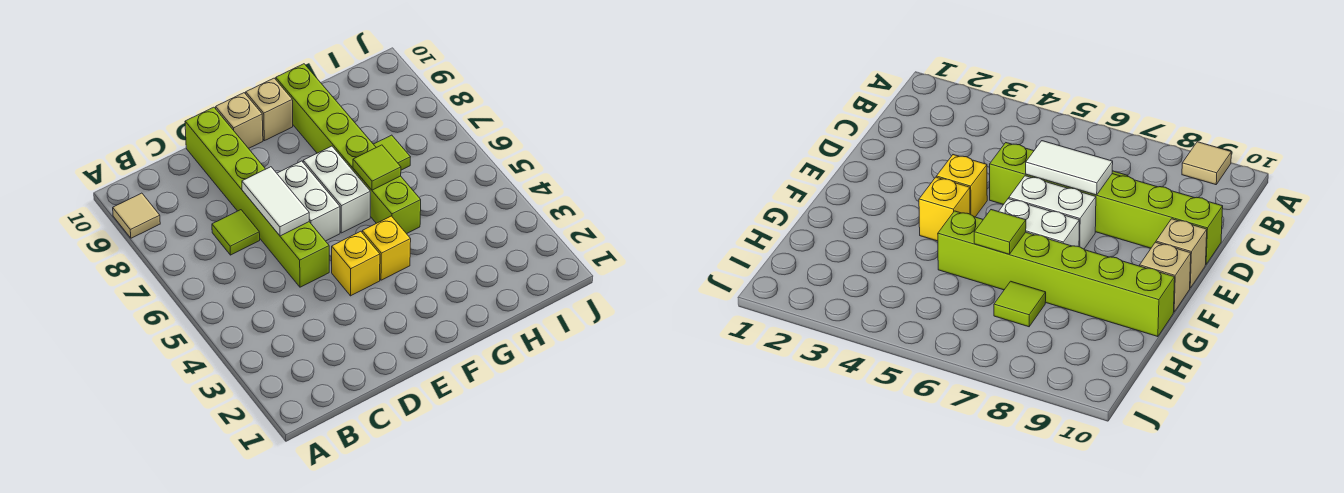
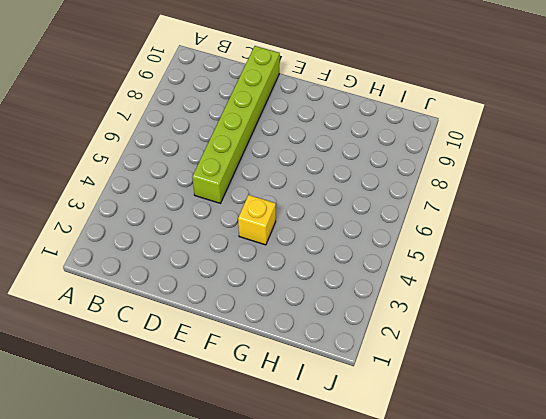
none -> tan 1x1 tile [113,193,160,238]
none -> lime 1x1 tile [212,210,260,255]
none -> yellow 1x1 brick [332,231,380,296]

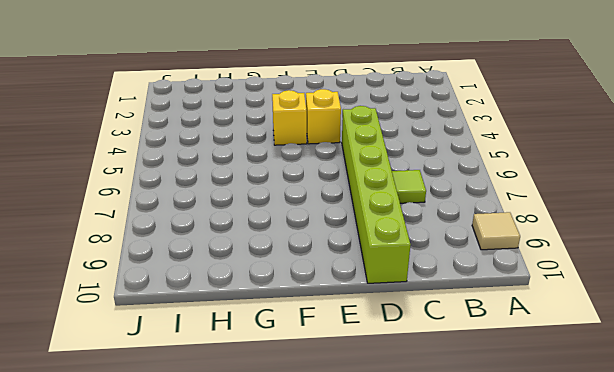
none -> white 1x2 brick [277,161,340,241]
none -> tan 1x1 brick [216,93,263,148]
none -> white 1x2 brick [303,146,370,233]

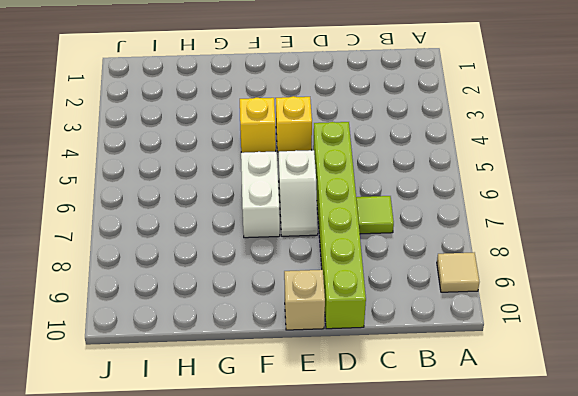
white 1x2 slope [279,150,318,236] -> white 1x2 brick [277,161,340,241]
none -> tan 1x1 brick [246,78,293,141]
none -> lime 1x6 brick [276,64,421,234]
none -> lime 1x1 tile [374,135,410,170]

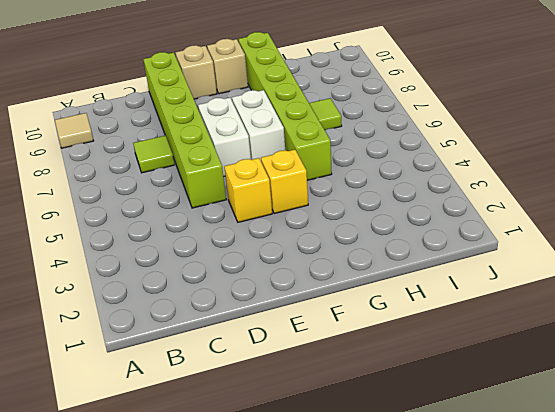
none -> white 1x2 tile [242,167,309,236]
none -> lime 1x1 tile [353,145,401,190]

